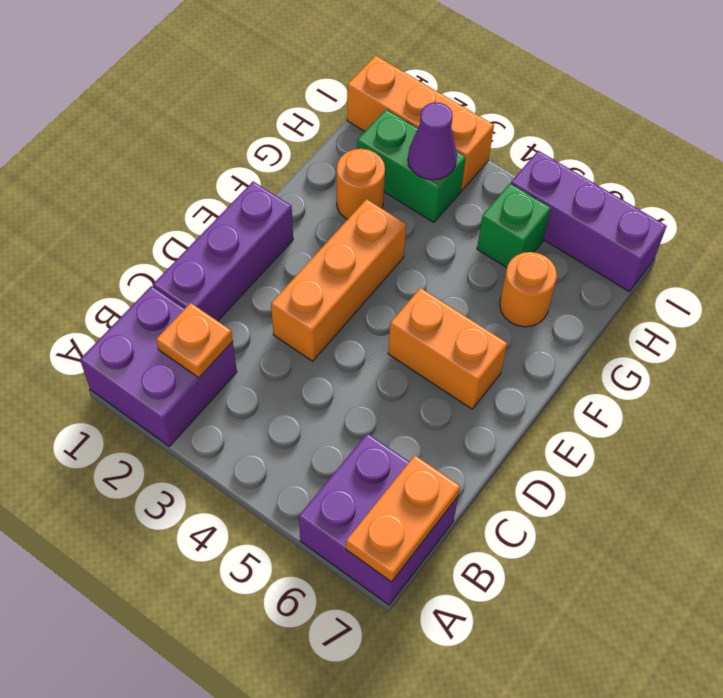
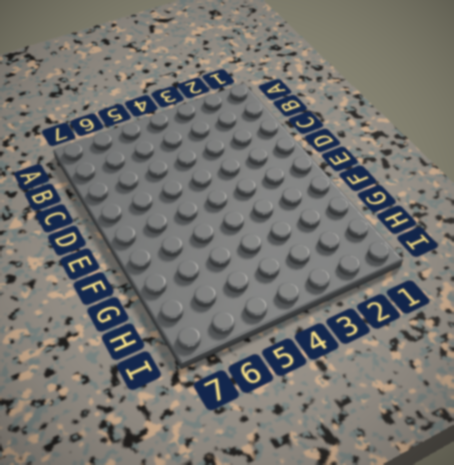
none -> purple 2x2 brick [80,286,237,446]
none -> purple 2x2 brick [299,433,458,605]
none -> purple 1x3 brick [153,181,293,321]

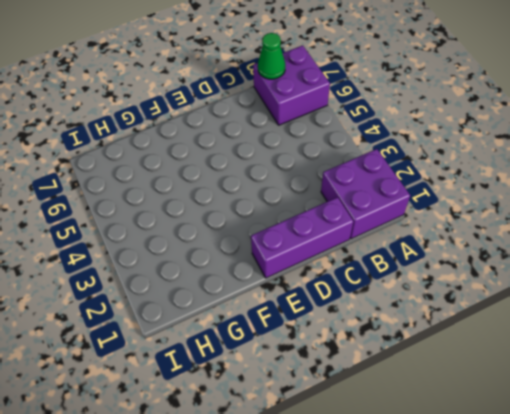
green 1x1 cone [258,33,285,79] -> orange 1x2 plate [346,455,460,582]
none -> orange 1x3 brick [271,199,406,361]
none -> orange 1x2 brick [388,288,507,409]
none -> orange 1x1 round brick [337,149,385,219]

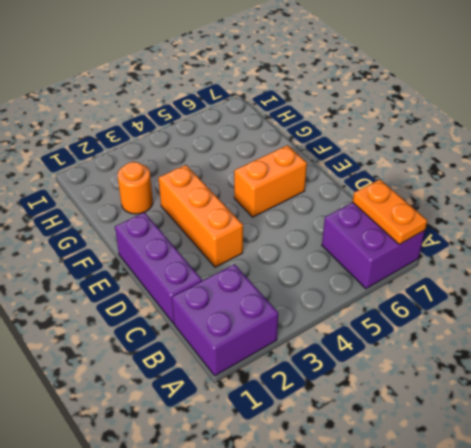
none -> orange 1x1 round brick [500,252,557,327]
none -> green 1x2 brick [357,110,466,222]
none -> green 1x1 brick [477,184,551,268]

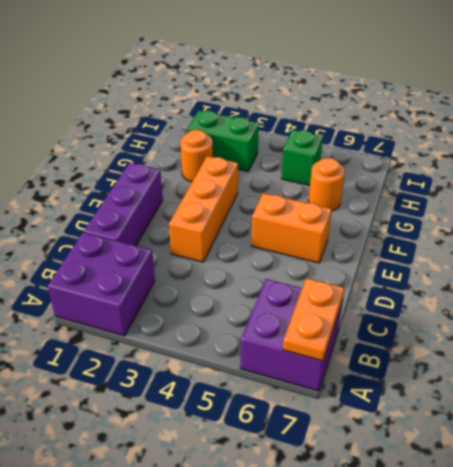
none -> orange 1x3 brick [347,56,494,190]
none -> purple 1x3 brick [511,151,666,292]
none -> orange 1x1 plate [156,303,233,378]

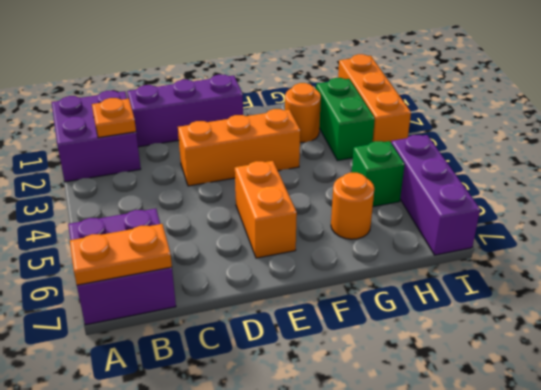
none -> purple 1x1 cone [408,102,457,180]

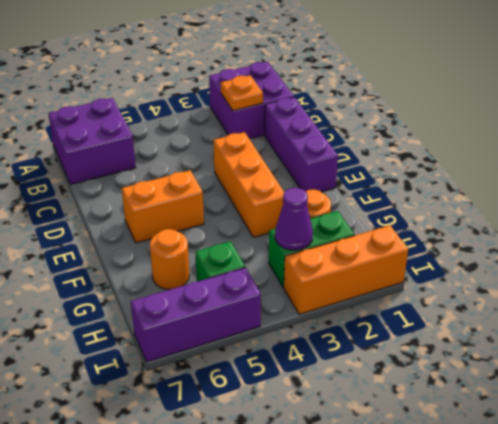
none -> orange 1x2 plate [346,455,460,582]

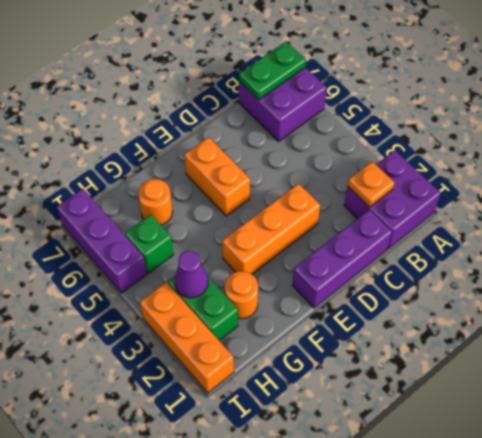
green 1x2 plate [239,42,306,100] -> orange 1x2 plate [346,455,460,582]

